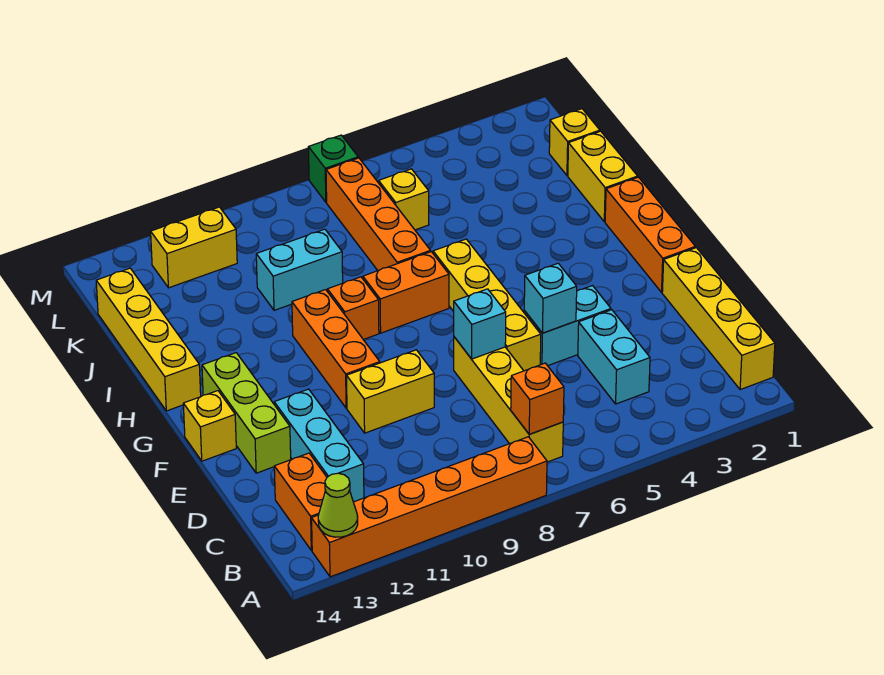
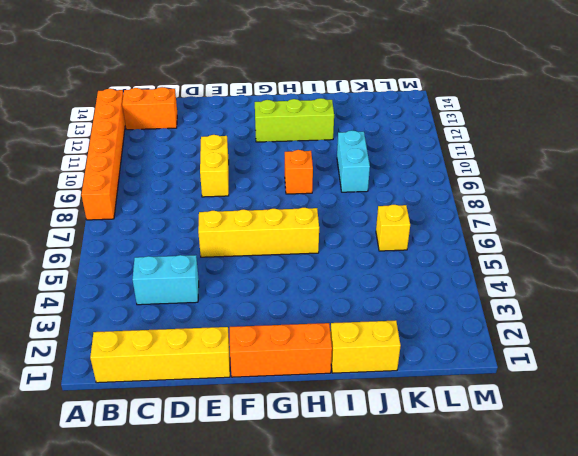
lime 1x3 brick [255,98,334,142] -> lime 1x3 brick moved to [202,353,291,473]
none -> yellow 1x4 brick [454,337,563,462]
none -> cyan 1x3 brick [274,389,364,502]
none -> cyan 1x2 brick [524,286,611,366]

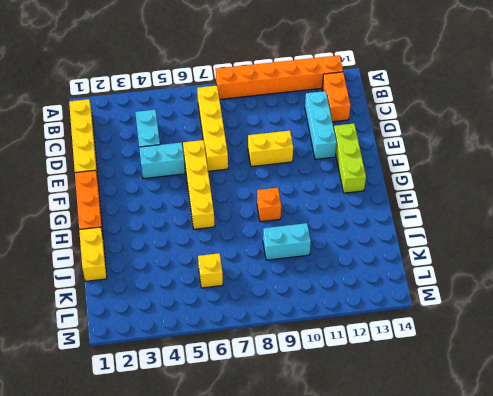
none -> orange 1x3 brick [292,290,380,408]
none -> yellow 1x1 brick [183,391,236,461]
none -> orange 1x2 brick [363,252,449,333]

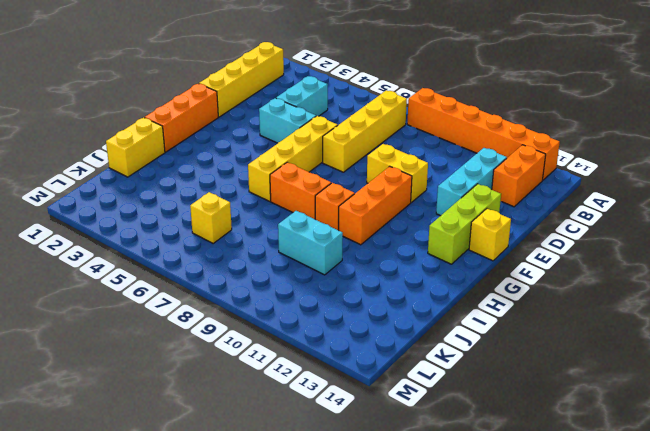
none -> yellow 1x4 brick [96,268,201,411]
none -> orange 1x4 brick [326,158,431,271]
none -> yellow 1x1 brick [549,109,600,176]

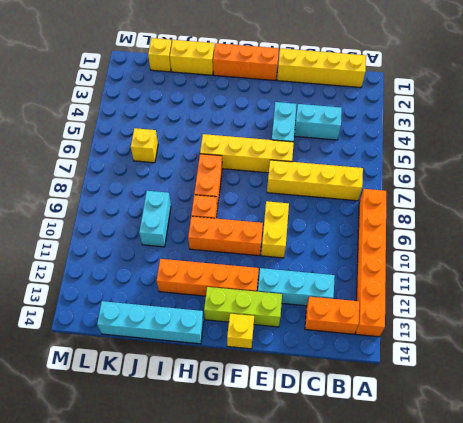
orange 1x4 brick [157,259,259,296] -> orange 1x4 brick moved to [326,158,431,271]
cyan 1x4 brick [97,301,204,344] -> yellow 1x4 brick [96,268,201,411]
none -> yellow 1x2 brick [151,207,237,288]
none -> green 1x1 brick [308,135,358,202]
none -> lime 1x1 cone [318,473,358,537]

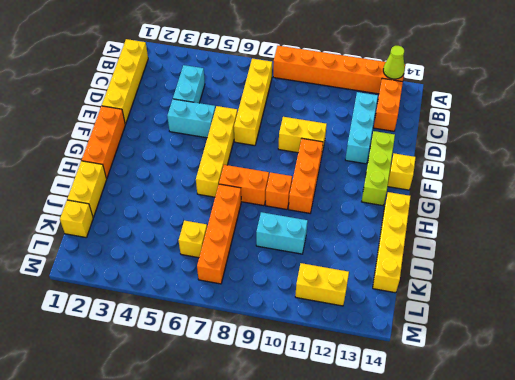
none -> green 1x1 brick [308,135,358,202]
none -> orange 1x1 brick [511,363,564,434]
none -> cyan 1x1 brick [524,263,577,333]

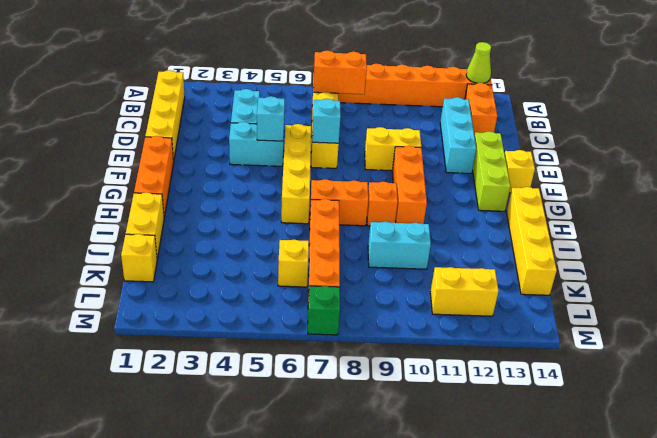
orange 1x2 brick [313,51,367,94] -> orange 1x1 brick [511,363,564,434]

